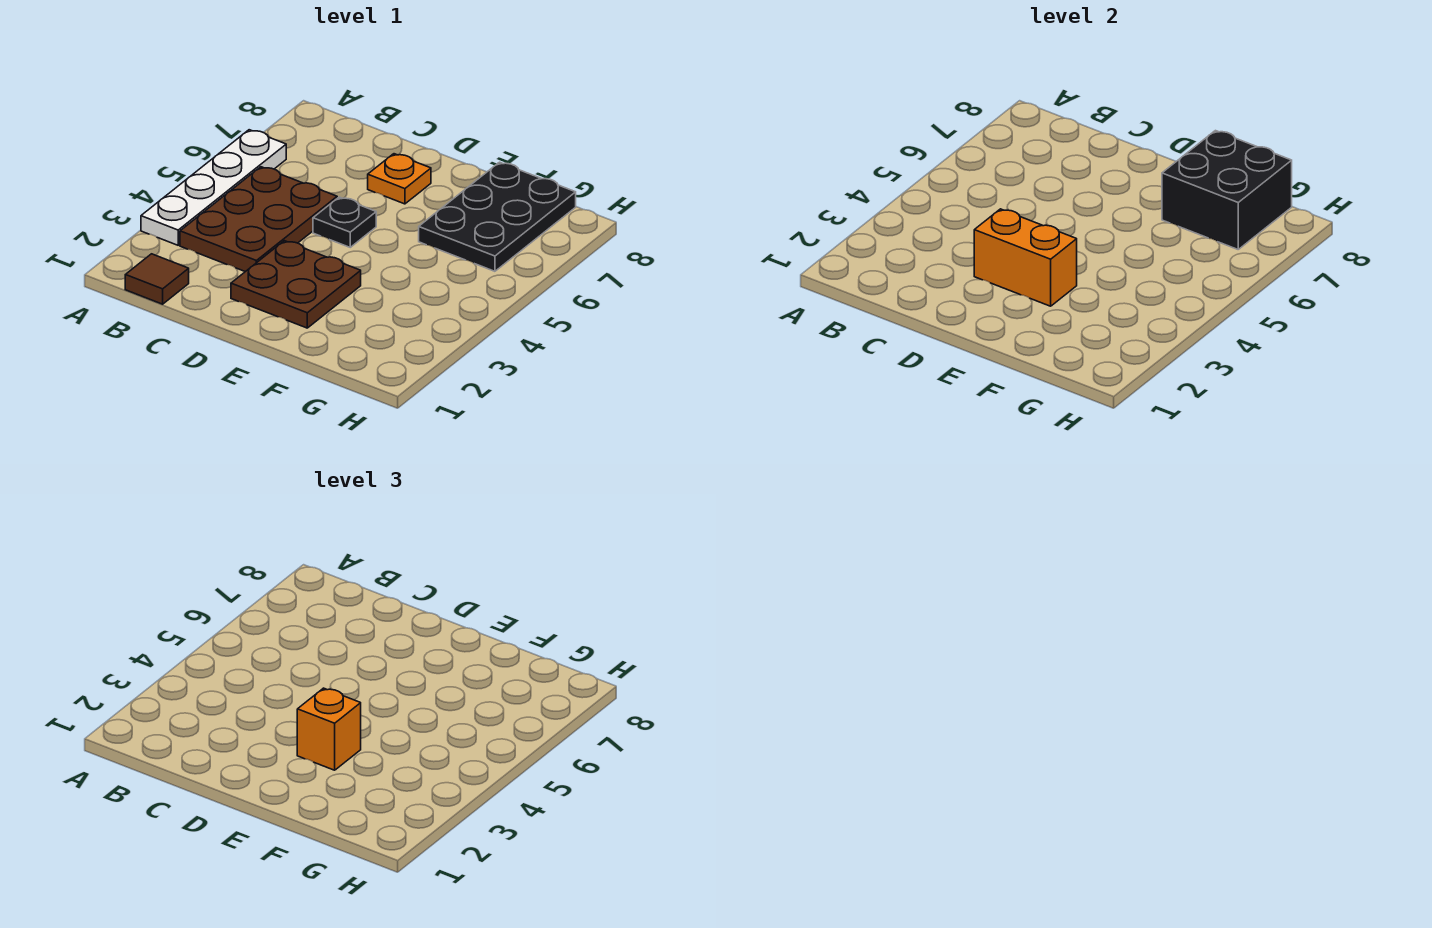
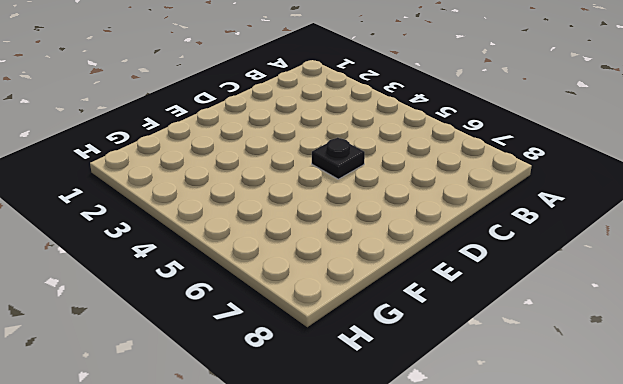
none -> white 1x4 plate [141,130,286,245]
none -> brown 1x1 tile [125,254,189,304]

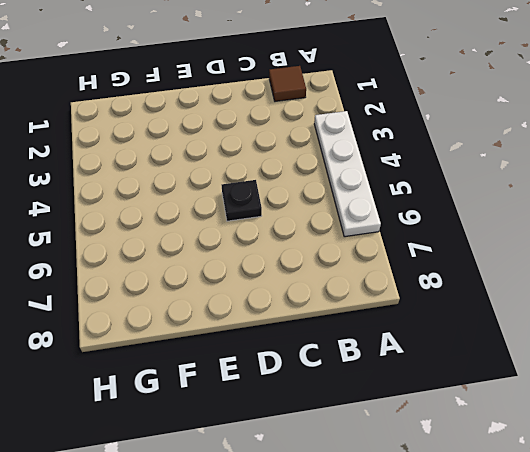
none -> brown 2x3 plate [180,167,337,272]
none -> brown 2x2 plate [231,241,361,328]

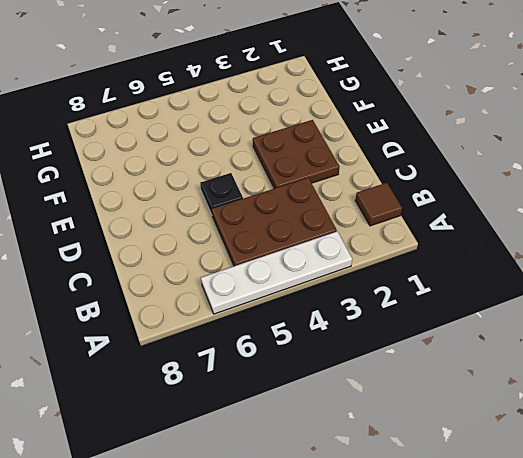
none -> orange 1x1 plate [368,154,431,204]
none -> black 2x3 plate [419,162,576,271]

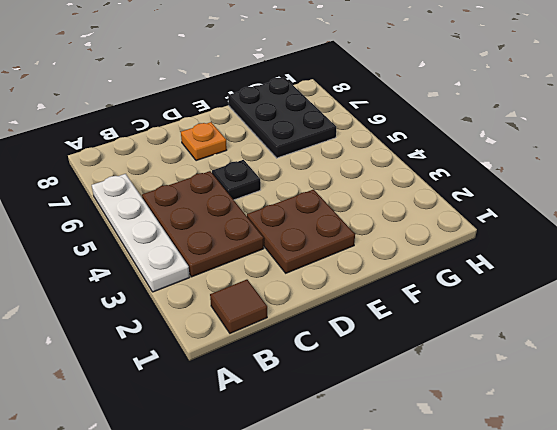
none -> orange 1x2 brick [974,209,1077,306]
none -> black 2x2 brick [1162,131,1292,249]

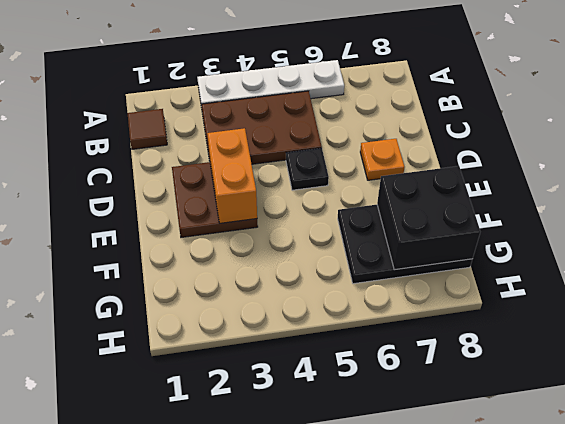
none -> orange 1x1 brick [297,688,361,770]

